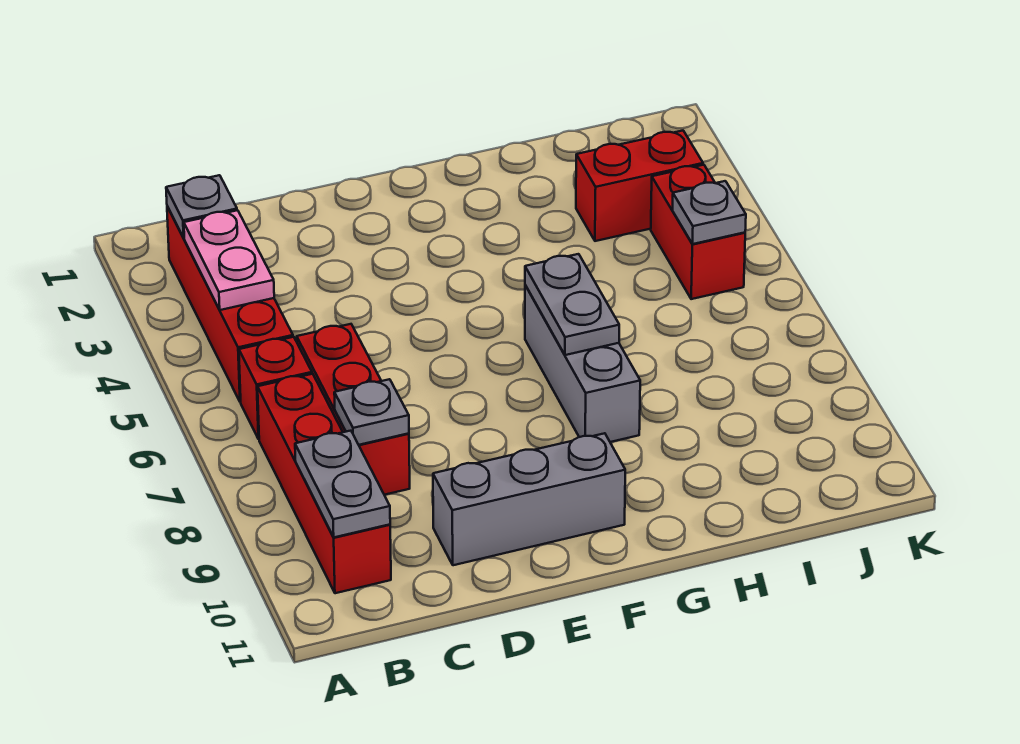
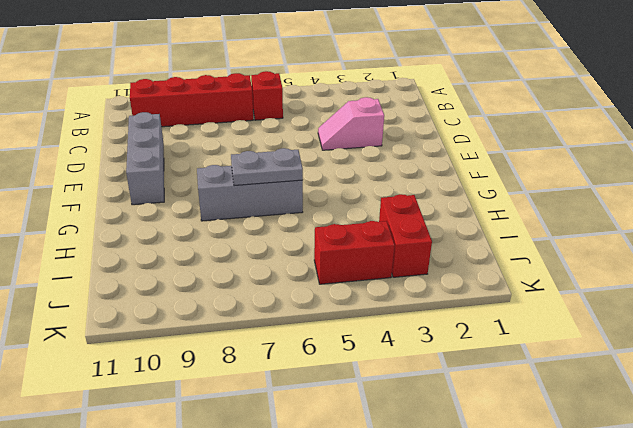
pink 1x2 slope [318,97,384,150] -> none
none -> red 1x4 brick [167,206,293,402]
none -> red 1x3 brick [297,324,410,495]
none -> grey 1x1 plate [166,175,237,238]

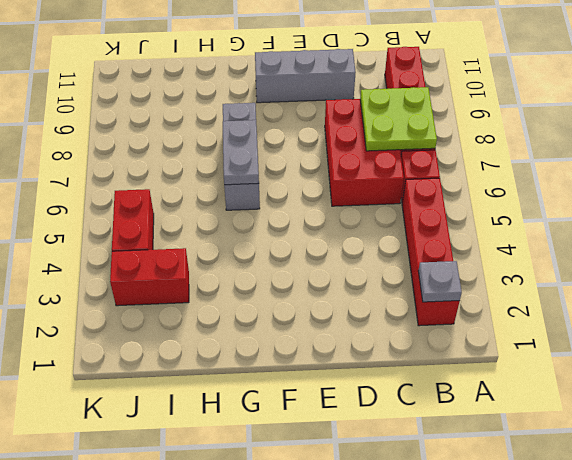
lime 2x2 plate [360,87,437,151] -> grey 1x1 plate [334,379,409,445]
red 2x3 brick [325,99,404,206] -> red 1x3 brick [297,324,410,495]
none -> pink 1x2 plate [184,210,274,310]
none -> grey 1x2 plate [295,431,390,537]
none -> grey 1x1 plate [672,181,746,244]

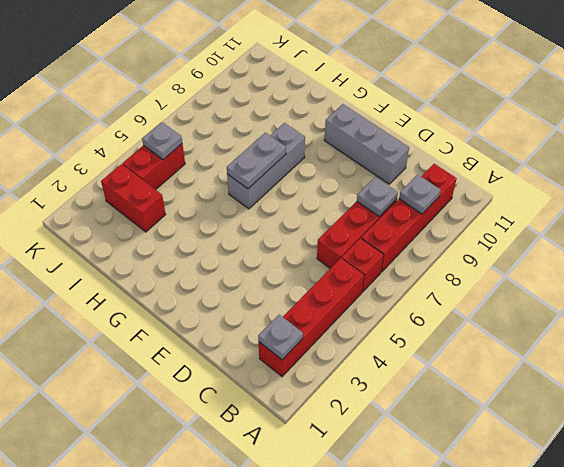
grey 1x1 plate [399,174,441,214] -> grey 1x2 plate [295,431,390,537]
none -> pink 1x2 plate [184,210,274,310]

